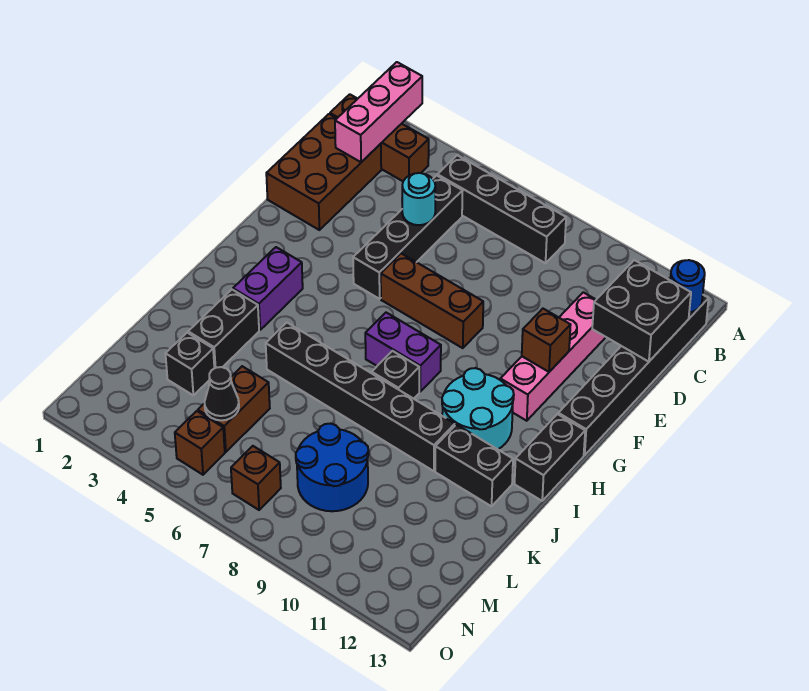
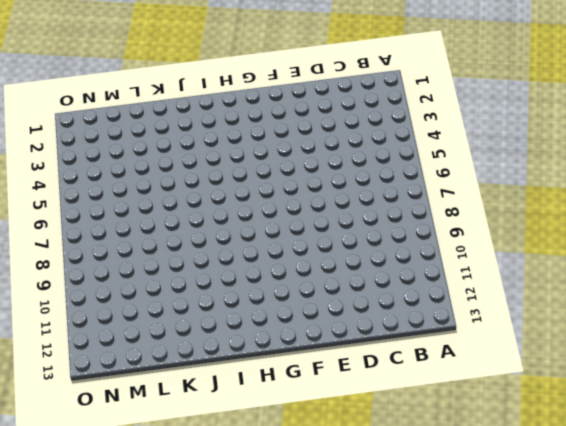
none -> brown 1x3 brick [330,94,429,181]
none -> black 1x4 brick [437,155,566,263]
none -> black 1x6 brick [558,295,709,455]

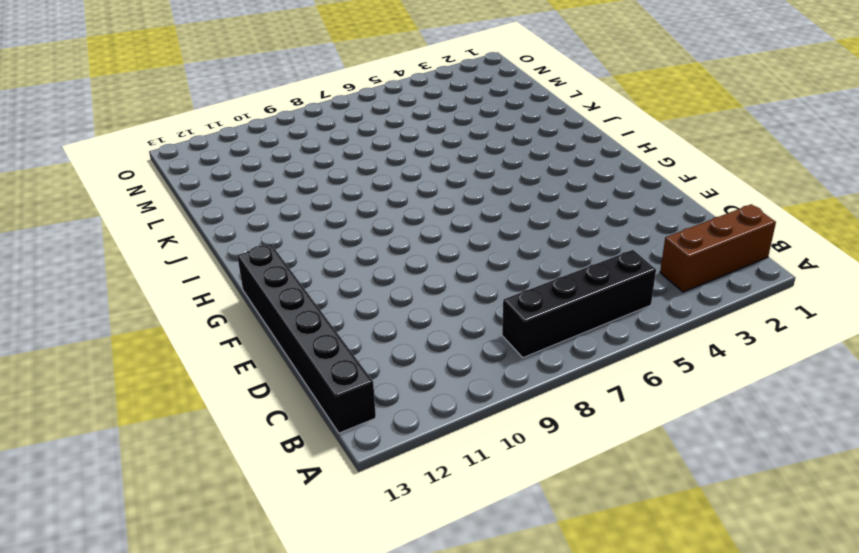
none -> brown 2x3 brick [266,114,381,230]
none -> black 1x4 brick [353,176,462,299]
none -> pink 1x4 brick [500,292,606,421]

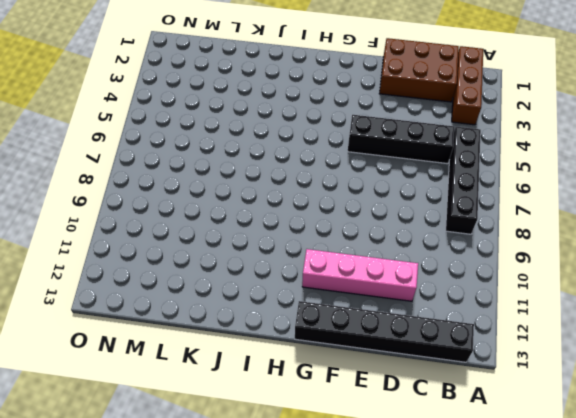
none -> brown 1x3 brick [381,253,483,348]
none -> purple 1x2 brick [233,247,303,330]
none -> purple 1x2 brick [365,313,441,392]

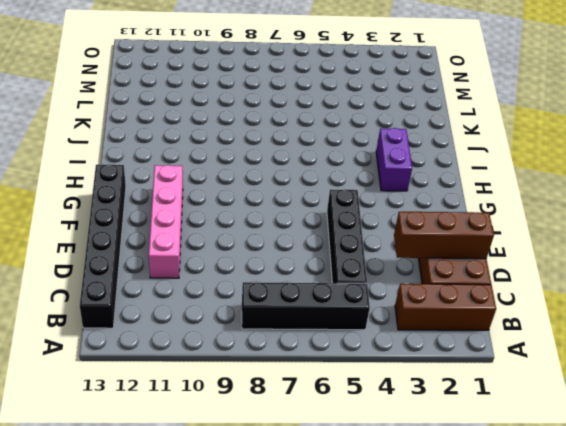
brown 1x3 brick [394,212,494,259] -> brown 1x3 brick moved to [381,253,483,348]
none -> purple 1x2 brick [365,313,441,392]
none -> cyan 2x2 round brick [442,368,514,449]
none -> black 1x2 brick [515,414,585,501]

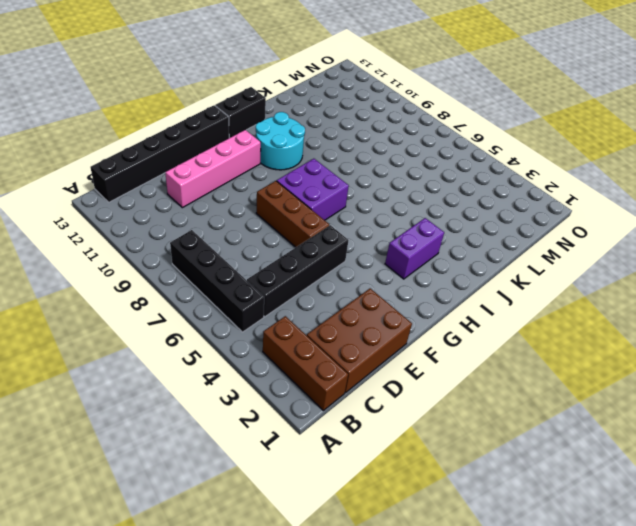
purple 2x2 brick [277,159,349,220] -> purple 1x2 brick [365,313,441,392]
none -> black 1x1 brick [372,351,419,399]
none -> black 1x2 brick [188,290,259,368]
none -> black 1x6 brick [266,323,455,471]

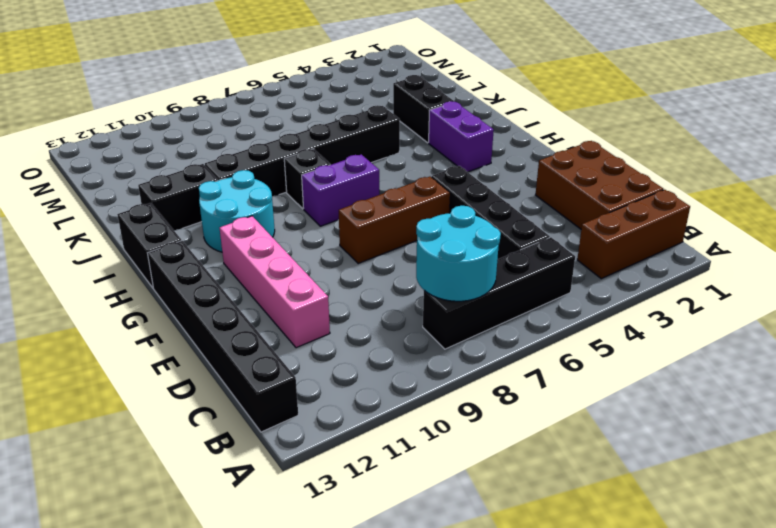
cyan 2x2 round brick [416,206,501,301] -> none
none -> black 1x1 brick [166,333,214,395]
none -> brown 1x2 brick [198,366,270,452]
none -> blue 2x2 round brick [296,424,369,511]

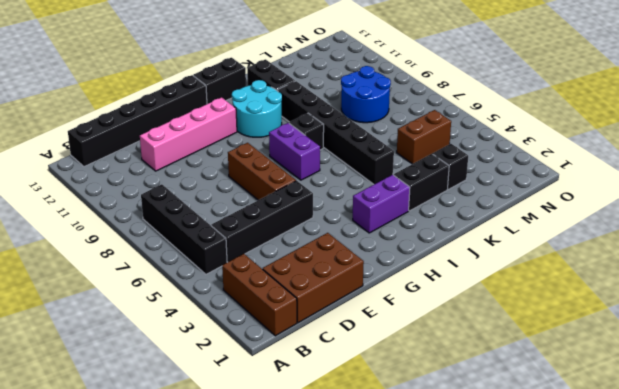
none -> brown 1x1 brick [175,411,225,475]
none -> brown 1x1 brick [231,446,281,510]
none -> pink 1x3 brick [335,62,422,162]

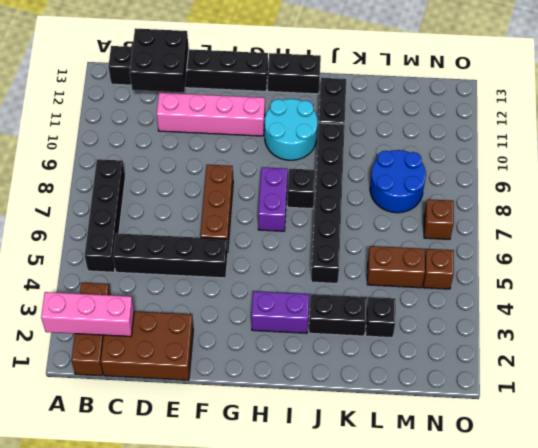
none -> blue 1x1 round brick [670,260,705,313]
none -> cyan 1x1 round brick [402,173,435,225]
none -> brown 1x1 brick [522,309,570,372]

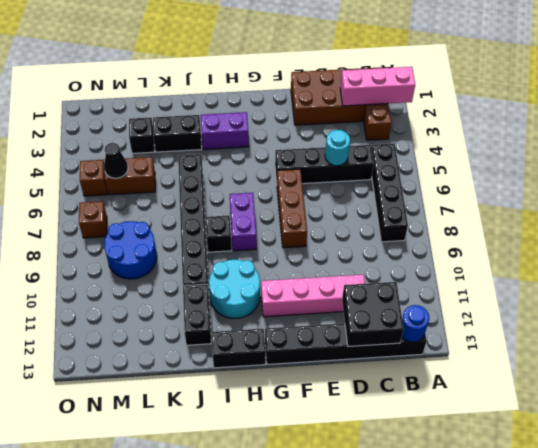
none -> brown 1x1 brick [522,309,570,372]

